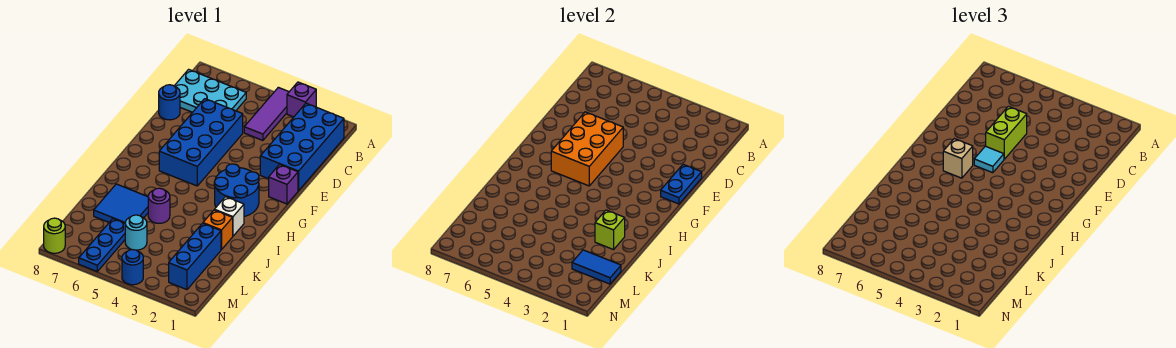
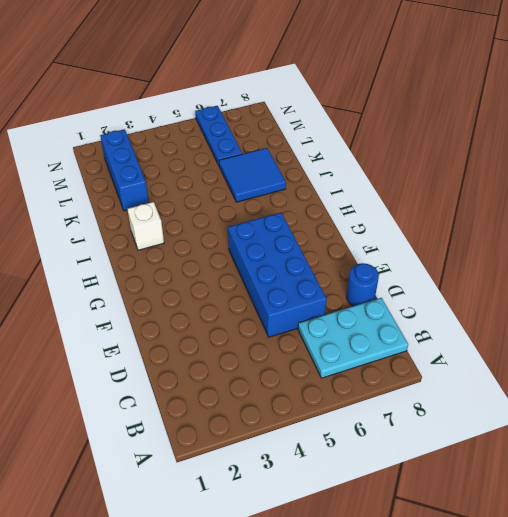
none -> purple 1x1 brick [287,82,316,117]
none -> purple 1x3 tile [244,87,289,140]
none -> blue 2x4 brick [260,103,344,191]

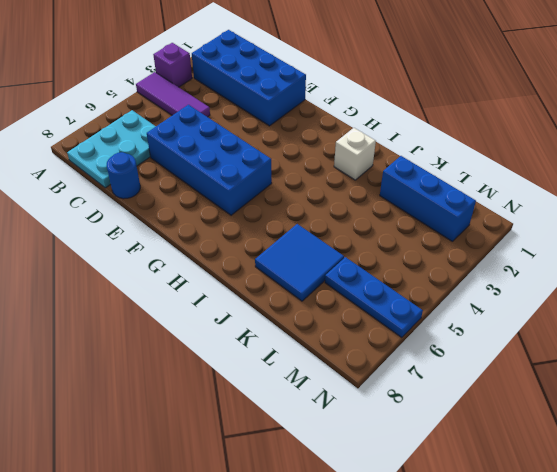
none -> purple 1x1 brick [269,164,298,204]
none -> blue 2x2 round brick [214,164,259,216]
none -> orange 1x1 brick [203,210,233,250]

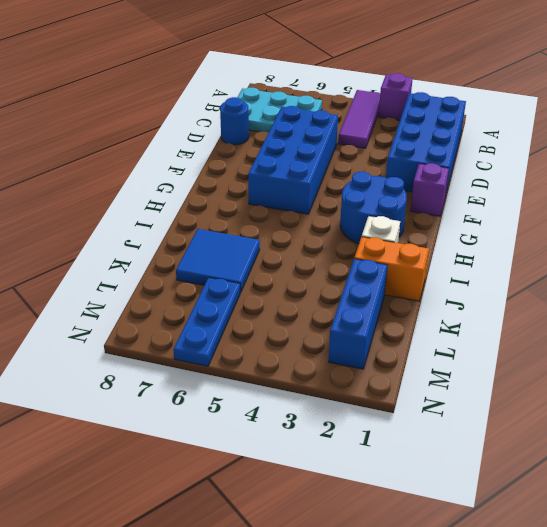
orange 1x2 brick [354,237,429,301] -> orange 1x1 brick [203,210,233,250]
none -> purple 1x1 round brick [148,188,170,223]
none -> cyan 1x1 round brick [125,215,147,250]
none -> blue 1x1 round brick [122,250,143,285]

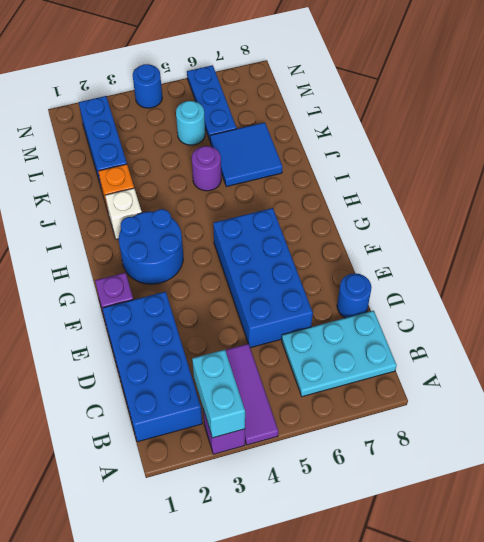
cyan 1x2 brick [192,350,245,438] -> none
none -> lime 1x1 round brick [44,218,65,253]
none -> blue 1x2 plate [661,164,702,204]
none -> orange 2x3 brick [551,112,623,186]

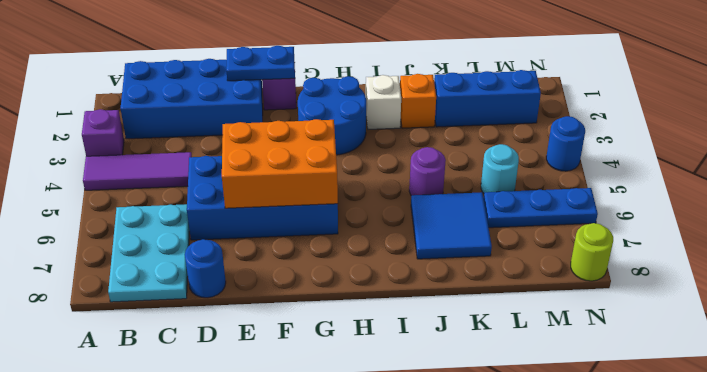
none -> lime 1x1 brick [595,210,625,250]
none -> blue 1x2 tile [572,250,621,284]
none -> lime 1x2 brick [986,106,1027,159]

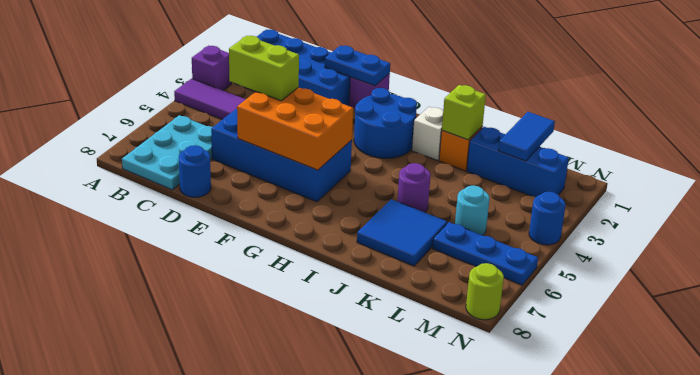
none -> cyan 1x1 tile [974,146,1004,173]
none -> tan 1x1 brick [943,139,973,178]

